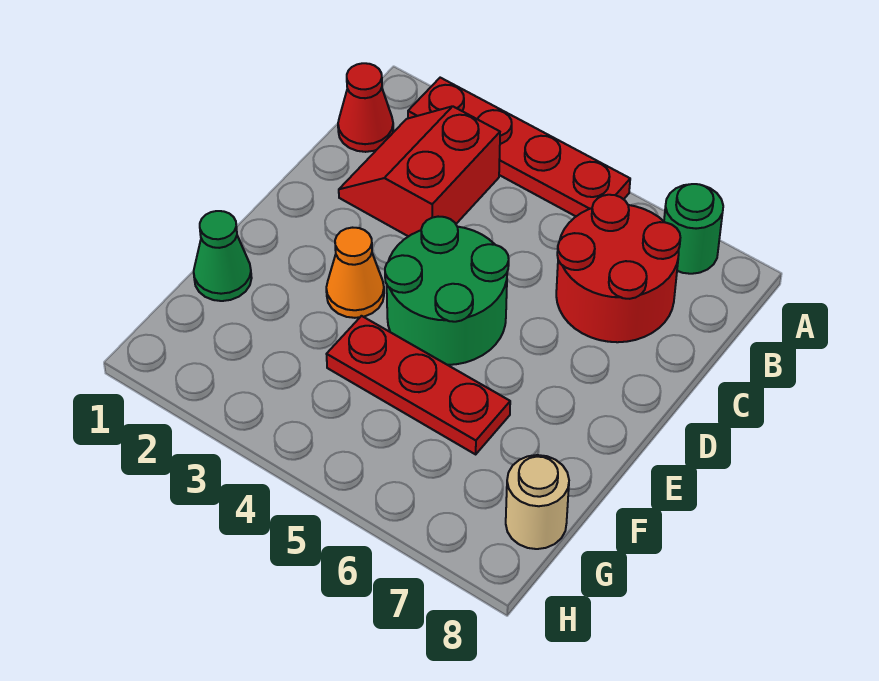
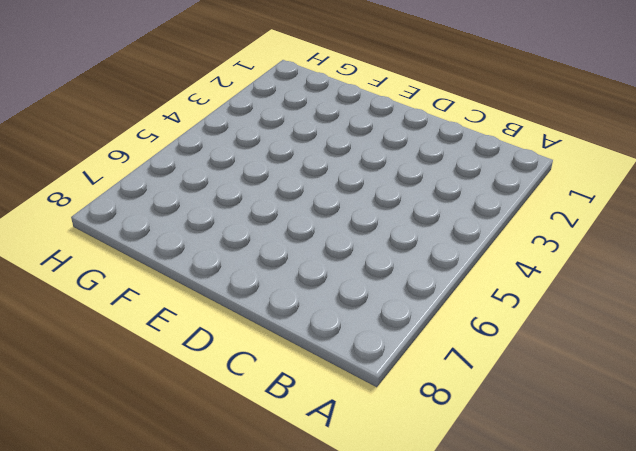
none -> red 1x4 plate [408,78,630,216]
none -> green 1x1 round brick [664,184,723,274]

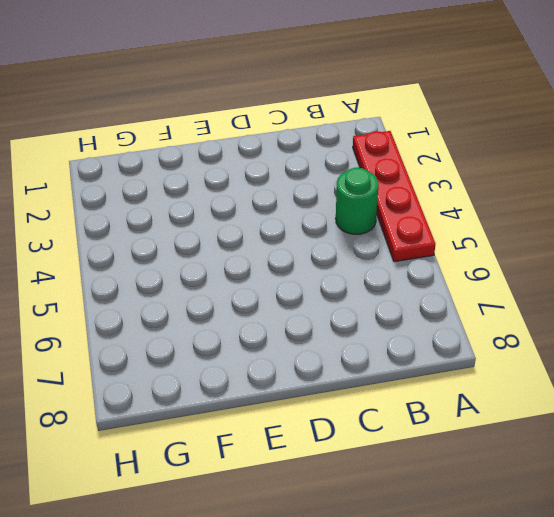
green 1x1 round brick [336,168,378,234] -> green 1x1 round brick moved to [664,184,723,274]
none -> red 1x1 cone [338,63,393,152]
none -> red 2x2 slope [339,106,500,237]

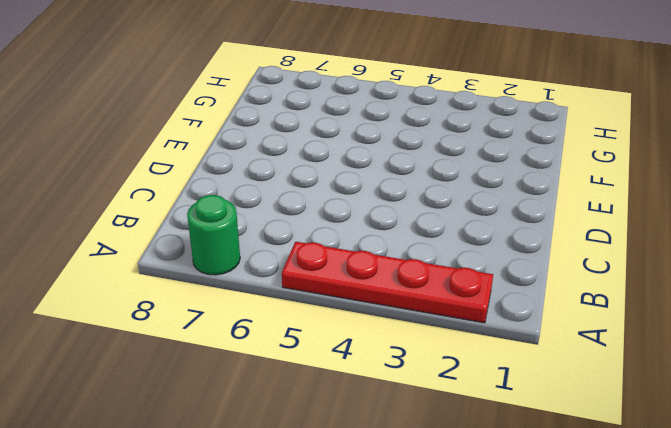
none -> red 1x1 cone [338,63,393,152]
none -> red 2x2 slope [339,106,500,237]

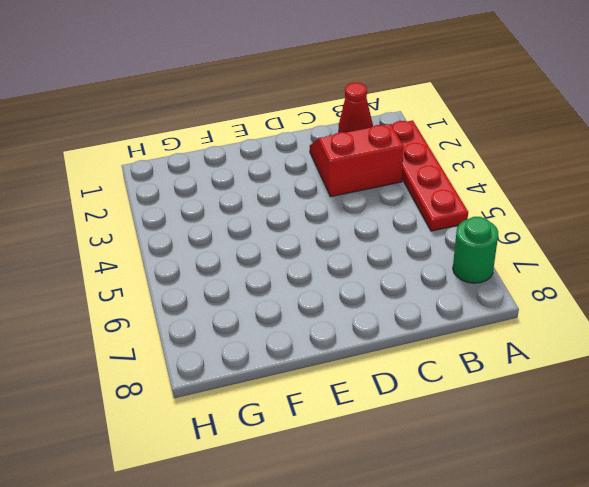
none -> red 2x2 round brick [556,195,680,342]
none -> green 2x2 round brick [385,217,509,365]

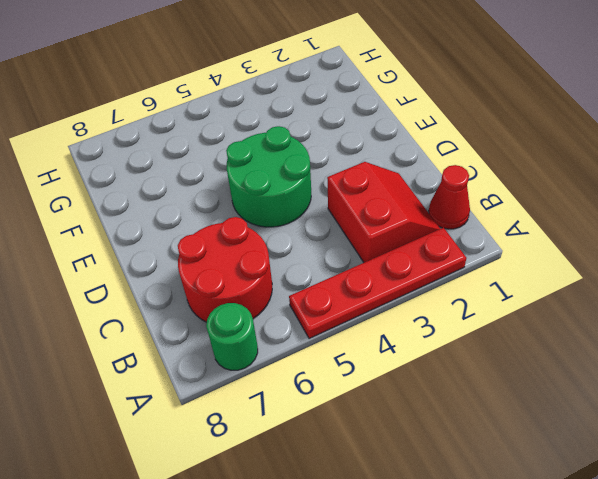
none -> orange 1x1 cone [326,228,384,318]
none -> green 1x1 cone [194,211,252,301]

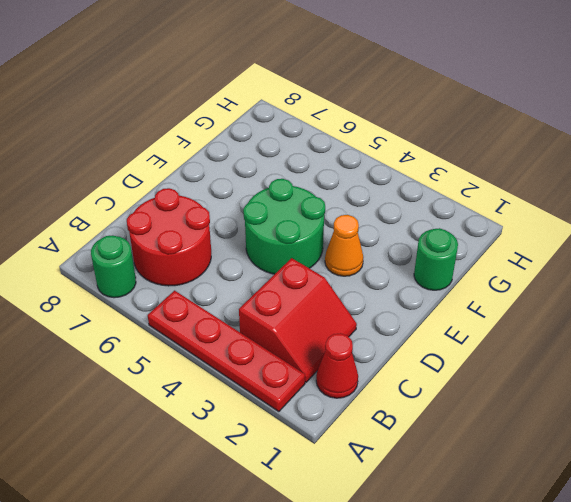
green 1x1 round brick [414,228,458,290] -> green 1x1 cone [194,211,252,301]
none -> red 1x3 plate [327,316,510,454]
none -> tan 1x1 round brick [506,455,569,549]

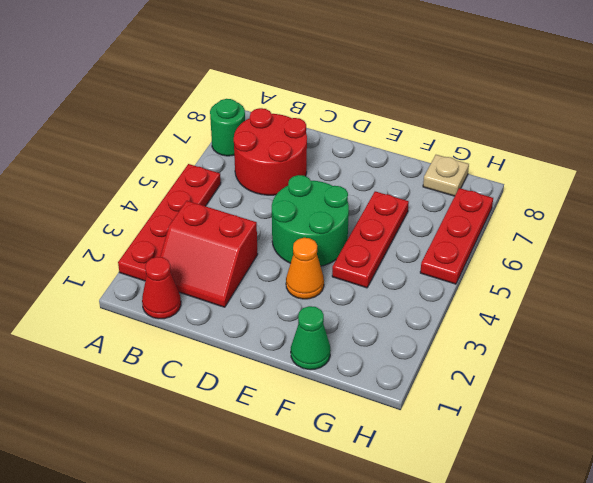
tan 1x1 plate [423,155,469,196] -> tan 1x1 round brick [506,455,569,549]
red 1x3 plate [420,188,493,284] -> none

